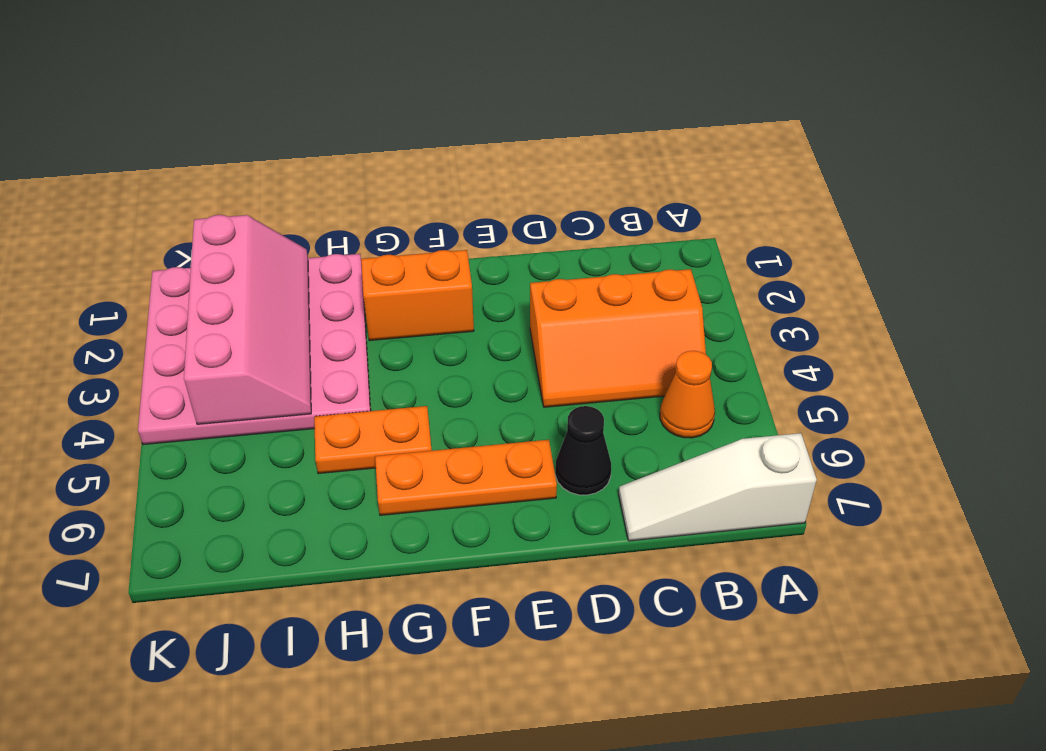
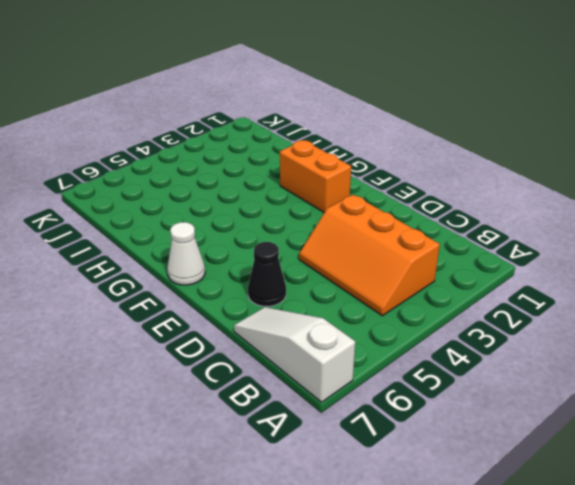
white 1x1 cone [167,222,205,285] -> none
none -> orange 1x1 cone [660,351,715,438]
none -> orange 1x3 plate [375,440,557,515]

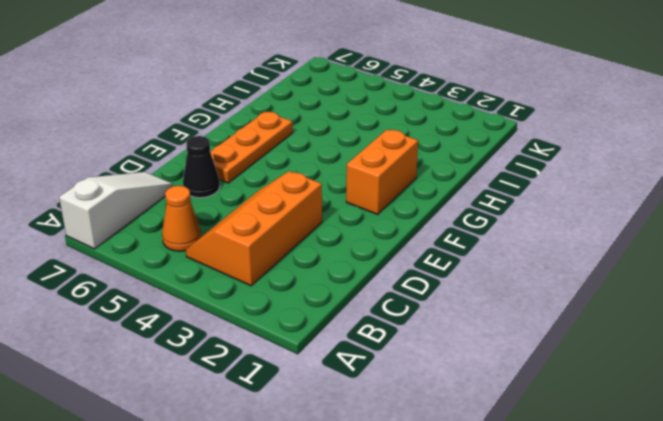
none -> orange 1x2 plate [314,406,432,474]
none -> pink 4x4 plate [138,254,371,445]

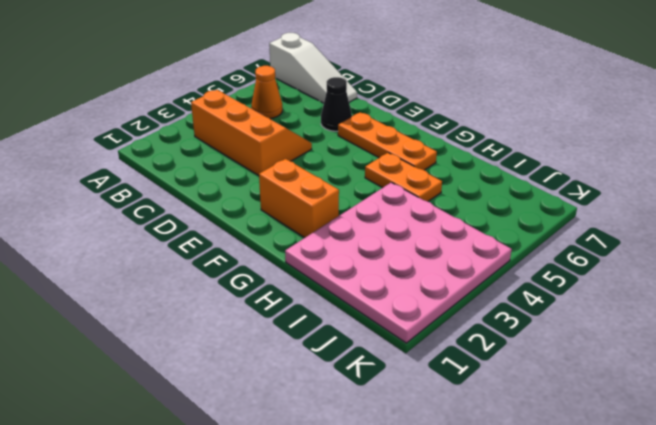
none -> pink 2x4 slope [184,215,311,424]

